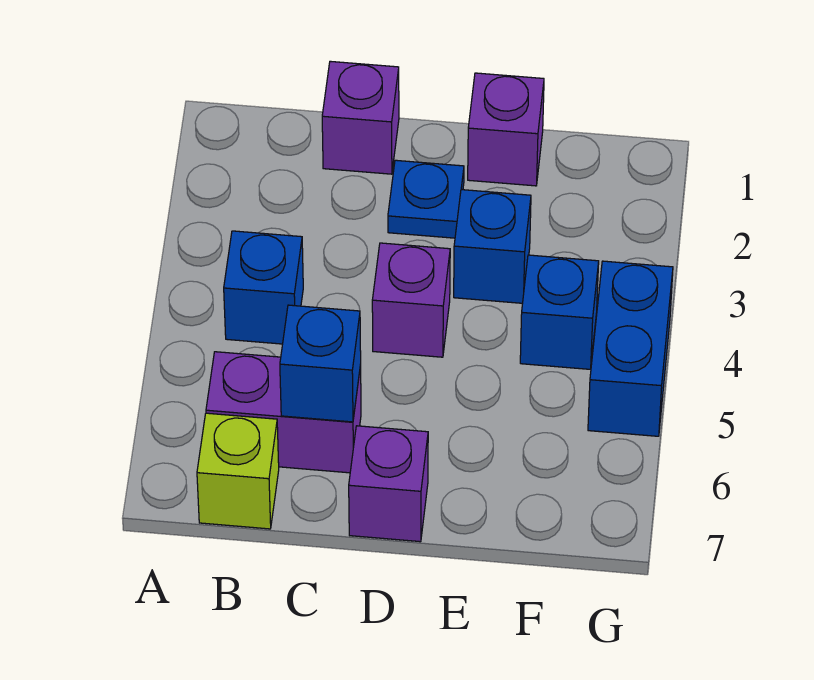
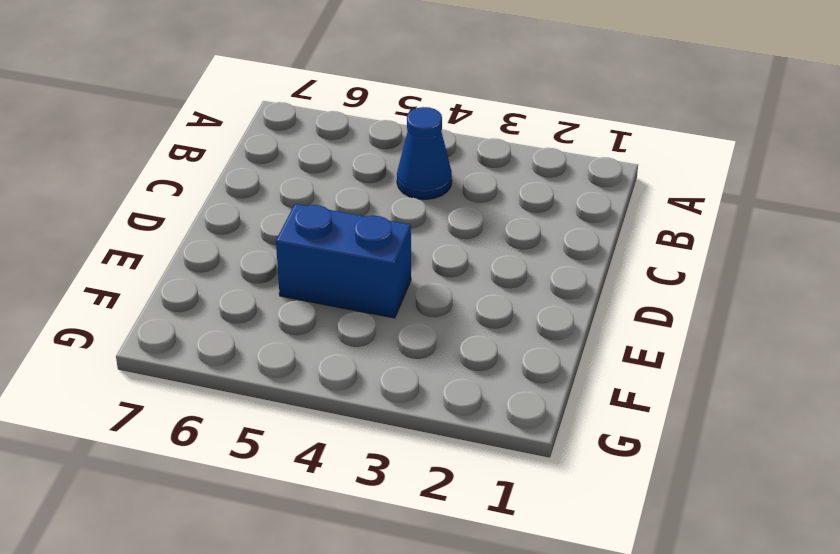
blue 1x1 cone [397,107,452,199] -> blue 1x1 brick [224,231,303,344]
blue 1x2 brick [276,204,411,318] -> blue 1x2 brick moved to [588,261,673,436]
none -> purple 1x2 brick [206,352,361,473]
none -> lime 1x1 brick [197,413,279,529]
none -> purple 1x1 brick [322,61,399,174]

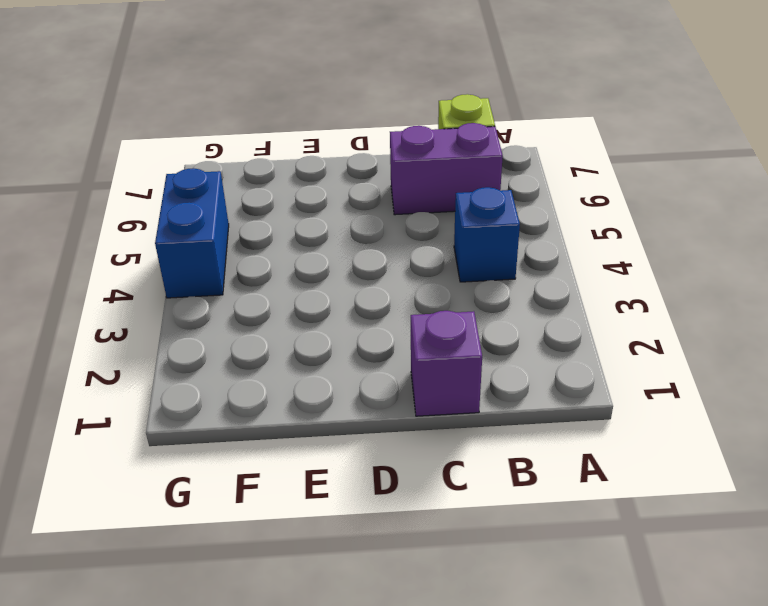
none -> blue 1x1 plate [388,160,464,238]
none -> purple 1x1 brick [372,243,450,357]
none -> purple 1x1 brick [349,426,428,542]

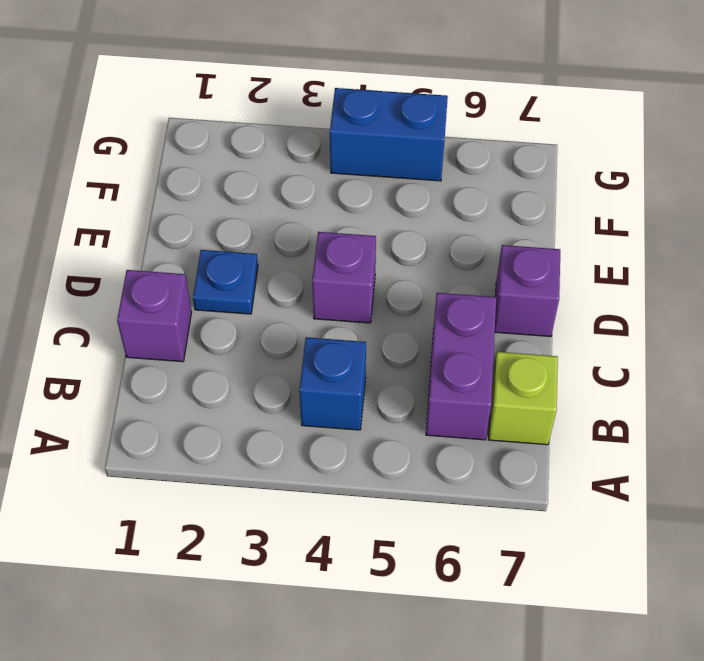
none -> purple 1x1 brick [468,73,544,186]
none -> blue 1x1 brick [454,190,531,303]
none -> blue 1x1 brick [520,255,599,369]

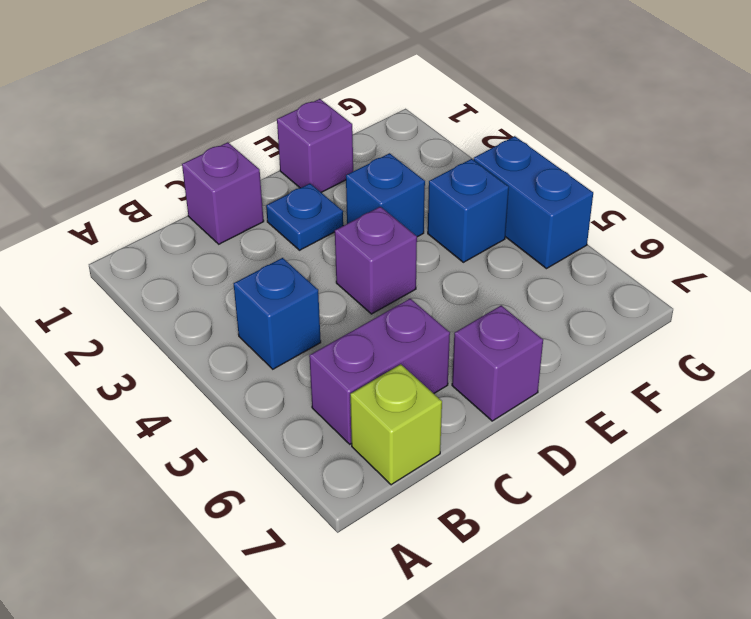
none -> blue 1x1 brick [280,305,361,422]

